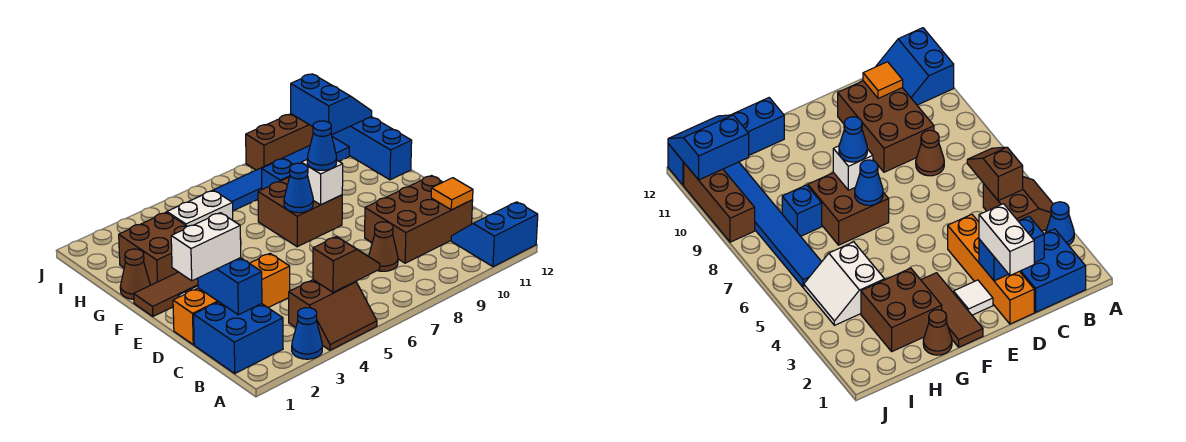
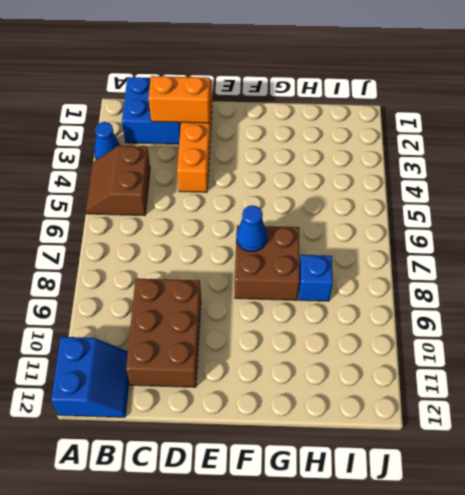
orange 1x2 brick [149,76,211,123] -> blue 1x2 brick [198,258,262,315]
none -> brown 1x1 cone [369,222,398,271]
none -> white 1x1 tile [954,280,993,315]
none -> brown 1x3 tile [134,272,198,316]

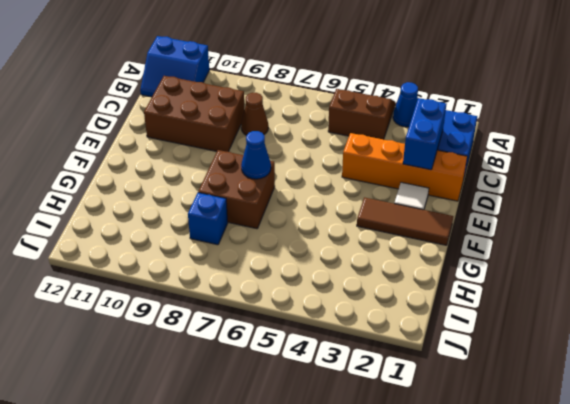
none -> brown 1x1 cone [120,249,150,299]
none -> brown 2x2 brick [119,213,187,285]
none -> blue 1x4 brick [332,117,412,180]

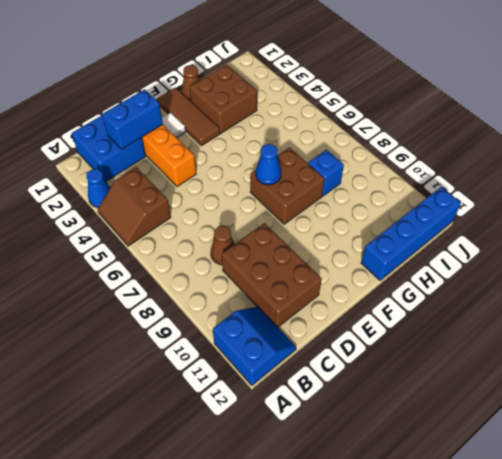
none -> white 2x2 slope [166,190,233,226]
none -> blue 1x6 tile [214,137,349,211]
none -> brown 1x3 brick [246,114,313,170]

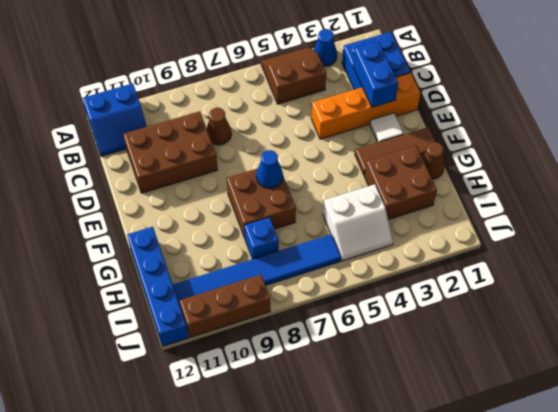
none -> brown 1x2 slope [313,237,380,292]
none -> orange 1x1 tile [431,178,473,210]
none -> white 1x1 brick [301,160,343,205]

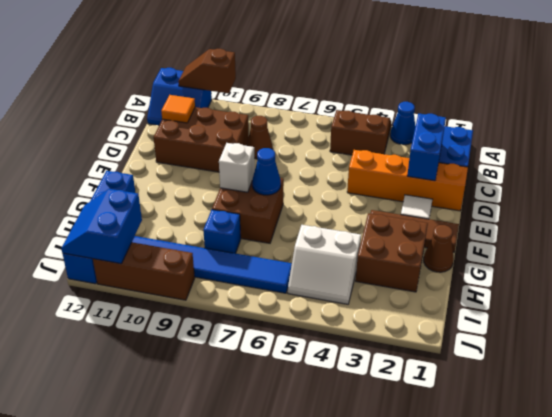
brown 1x2 slope [178,49,236,93] -> brown 1x2 slope moved to [313,237,380,292]
none -> white 1x2 brick [171,213,241,281]
none -> blue 1x1 cone [307,121,337,170]

